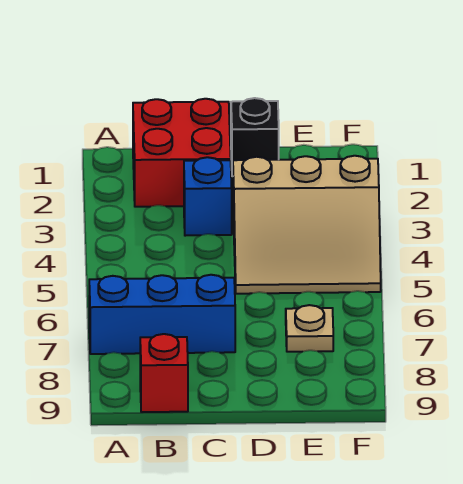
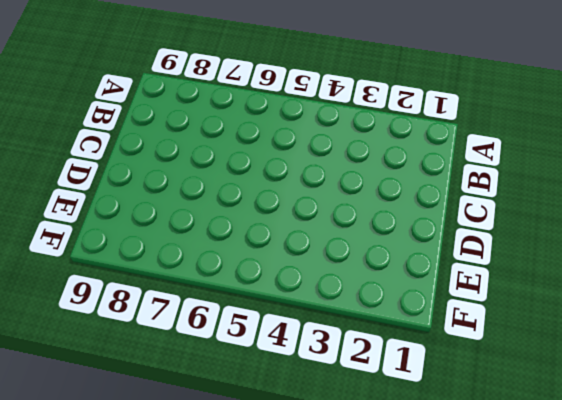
none -> blue 1x3 brick [89,275,235,354]
none -> red 2x2 brick [133,99,231,207]

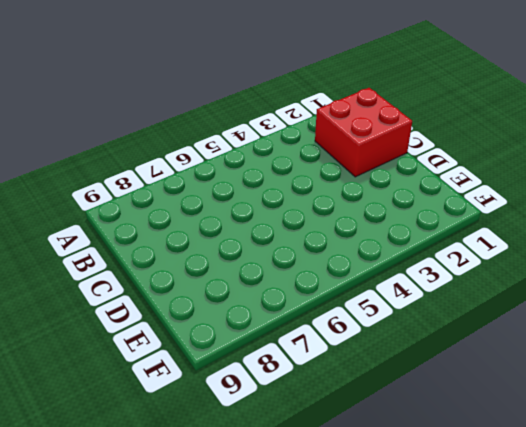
none -> blue 1x3 brick [89,275,235,354]
none -> red 1x1 brick [140,334,188,412]

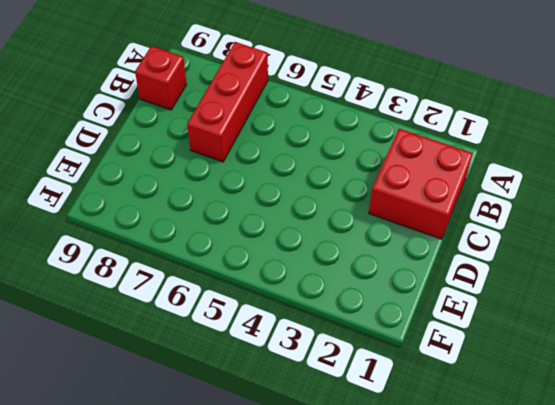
red 1x3 brick [187,42,268,162] -> blue 1x3 brick [89,275,235,354]
none -> blue 1x1 brick [184,157,232,236]
none -> black 1x1 brick [231,98,279,176]

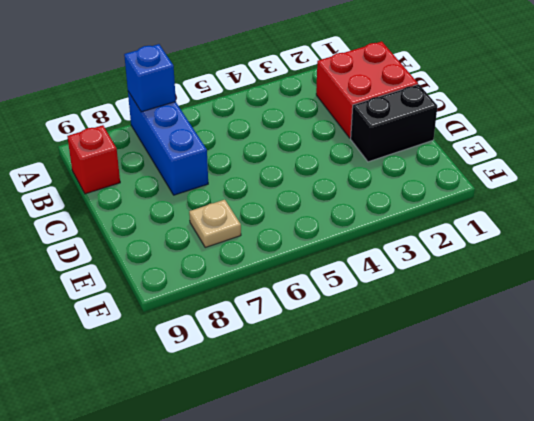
blue 1x1 brick [124,44,176,112] -> blue 1x1 brick moved to [184,157,232,236]
black 1x2 brick [351,84,438,162] -> black 1x1 brick [231,98,279,176]
none -> tan 3x3 slope [233,156,381,294]

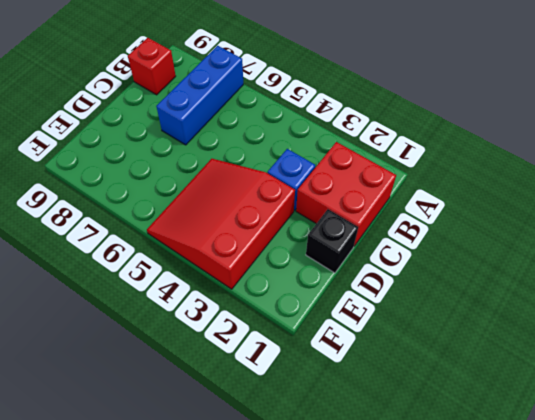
red 3x3 slope [147,159,295,289] -> tan 3x3 slope [233,156,381,294]
none -> tan 1x1 plate [286,305,333,352]

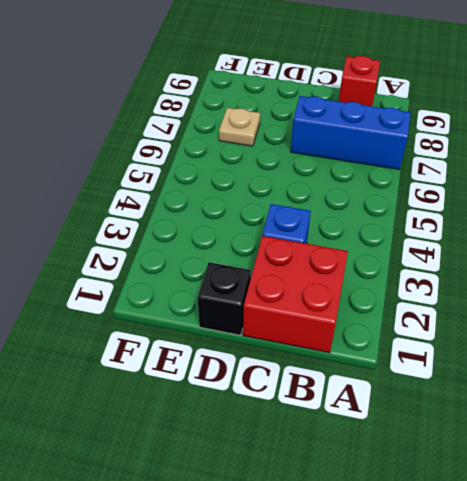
none -> tan 3x3 slope [233,156,381,294]

